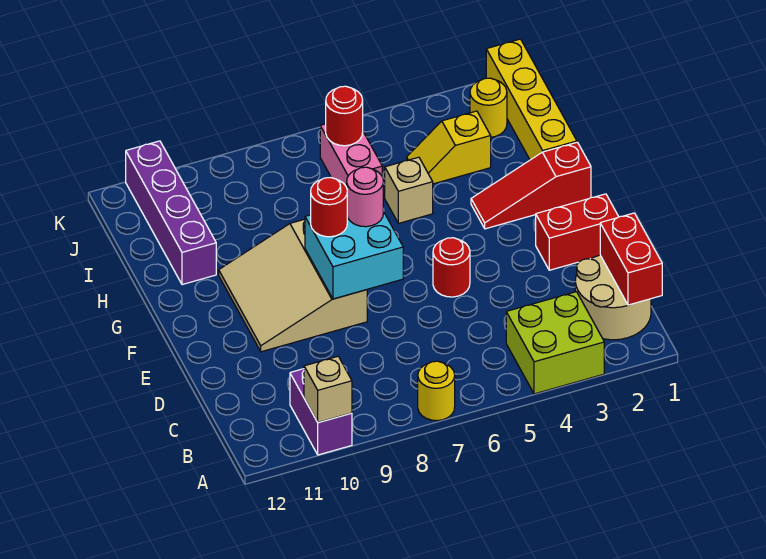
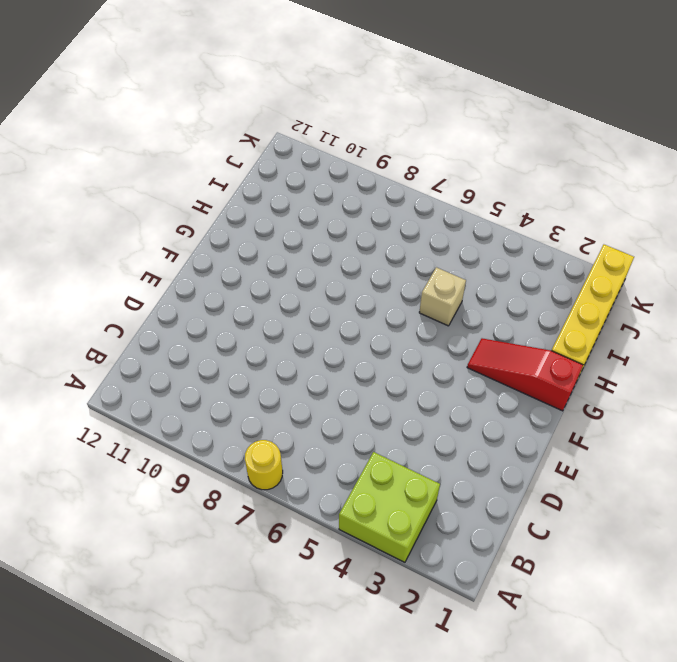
none -> purple 1x2 brick [290,369,352,455]
none -> tan 2x2 round brick [575,255,651,340]
none -> red 1x2 brick [536,194,619,270]

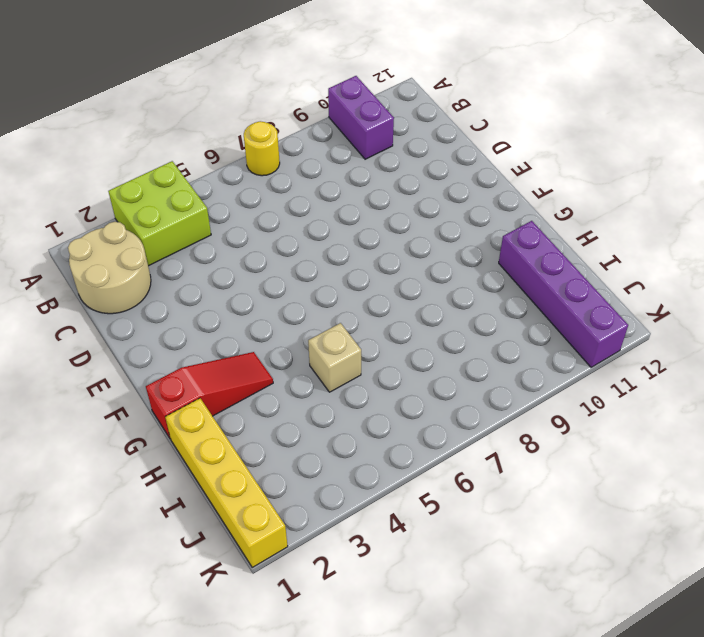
none -> red 1x2 brick [536,194,619,270]
none -> red 1x1 round brick [433,238,470,297]
none -> tan 3x3 slope [219,219,367,352]

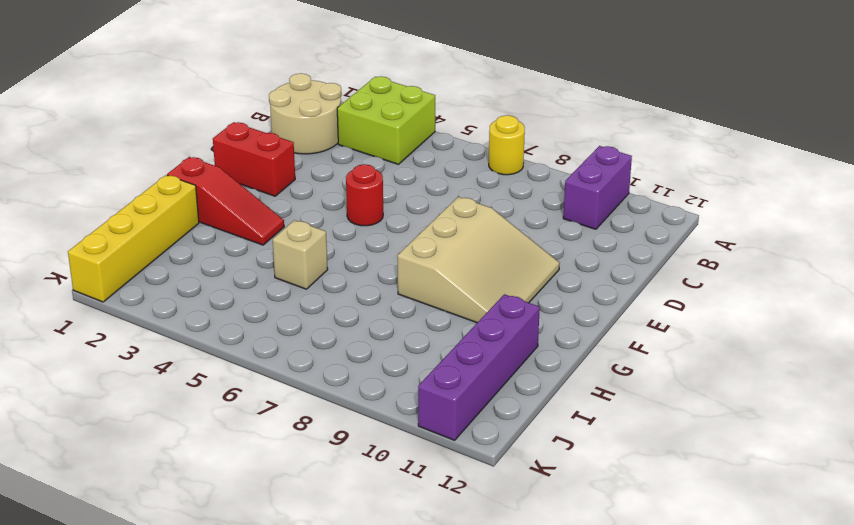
none -> yellow 1x2 slope [407,111,491,184]
none -> pink 1x2 brick [320,124,382,187]
none -> yellow 1x1 round brick [470,78,507,137]

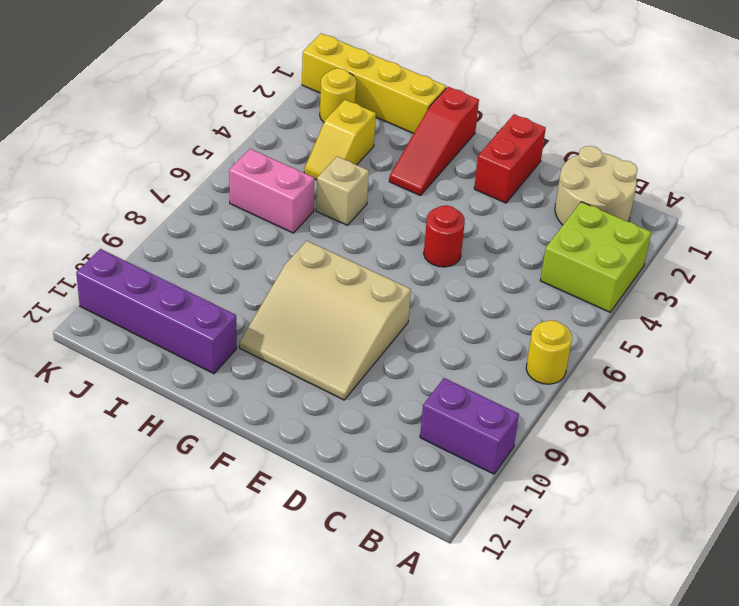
none -> tan 1x1 brick [304,356,352,422]
none -> red 1x2 brick [600,213,662,305]
none -> cyan 2x2 brick [305,211,403,299]

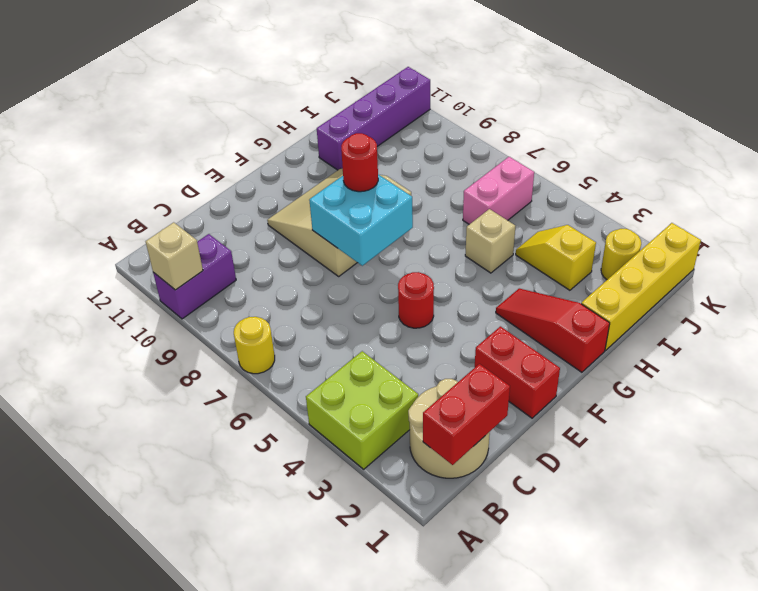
none -> red 1x1 round brick [326,86,363,146]
none -> pink 1x1 round brick [347,167,383,227]

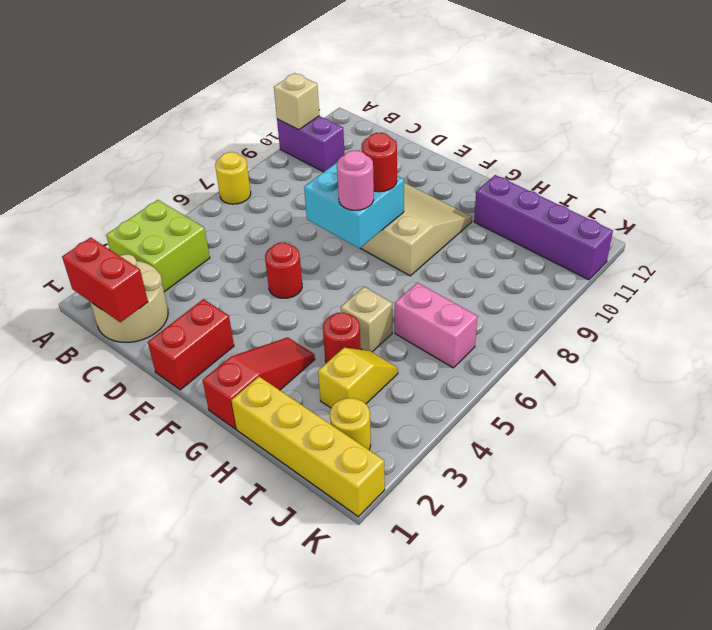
red 1x1 round brick [323,312,361,363] -> red 1x1 round brick moved to [326,86,363,146]

